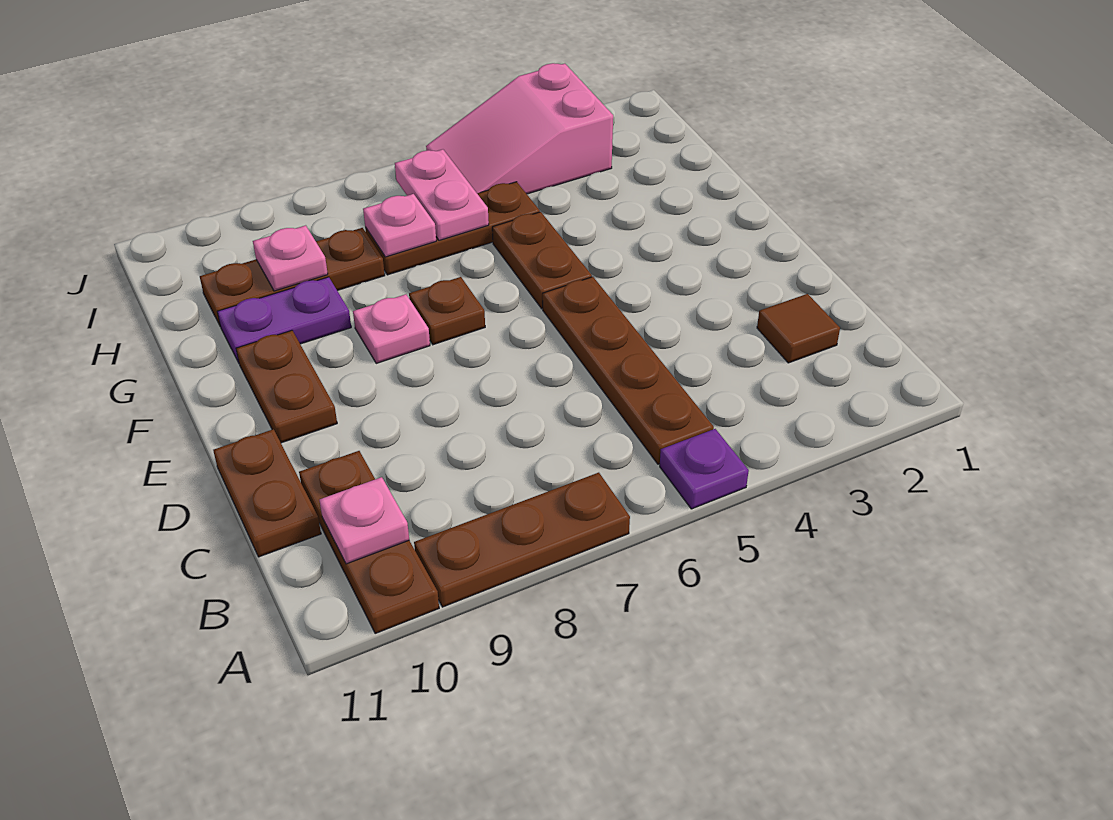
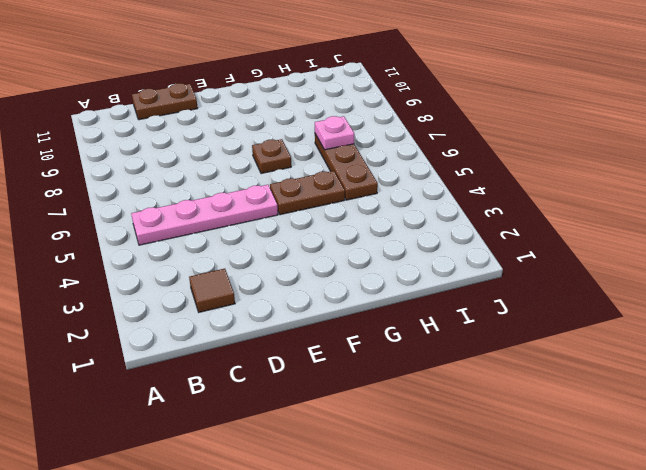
pink 1x4 plate [131,185,278,245] -> brown 1x4 plate [543,277,714,464]
none -> purple 1x1 plate [660,429,749,509]
none -> brown 1x3 plate [414,473,630,607]
none -> brown 1x3 plate [299,451,439,633]

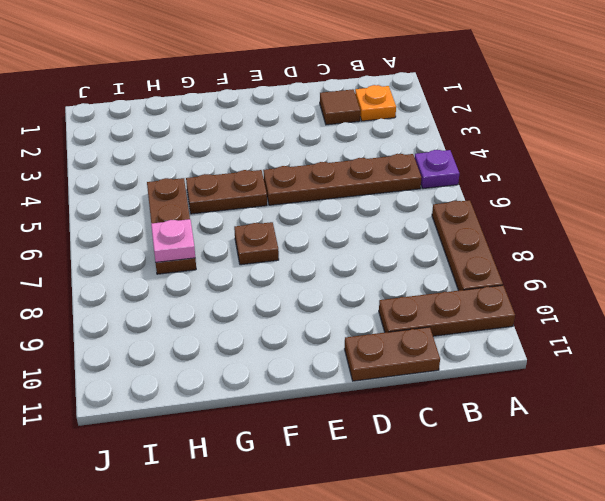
orange 1x1 plate [355,85,396,121] -> none
none -> brown 1x2 plate [236,330,337,443]
none -> pink 1x1 plate [353,294,430,363]
none -> purple 1x2 plate [217,277,351,363]

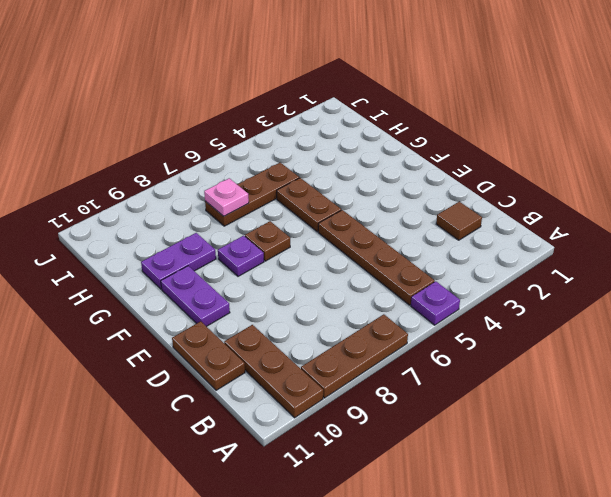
purple 1x2 plate [161,266,230,327] -> brown 1x2 plate [236,330,337,443]
purple 1x1 plate [218,236,264,276] -> pink 1x1 plate [353,294,430,363]
none -> brown 1x3 plate [200,228,385,327]
none -> pink 2x3 slope [426,63,613,194]
none -> pink 1x1 plate [319,477,409,564]

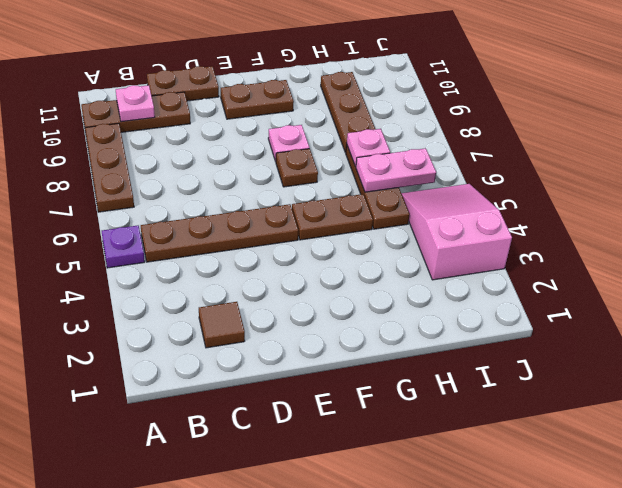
none -> purple 1x2 plate [217,277,351,363]
none -> pink 1x1 plate [253,225,328,291]

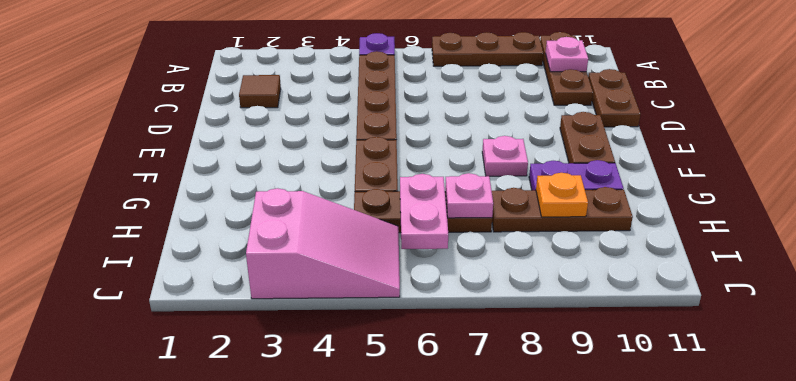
orange 1x1 plate [536,173,588,217] -> pink 1x1 plate [253,225,328,291]
none -> brown 1x1 plate [409,277,485,345]

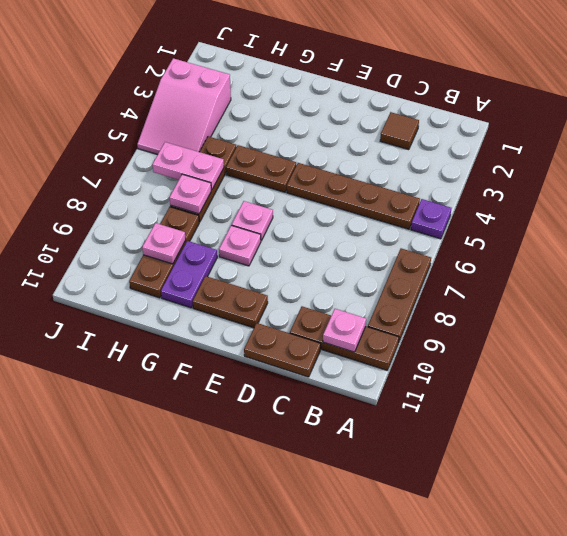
pink 1x1 plate [232,201,273,241] -> brown 1x1 plate [409,277,485,345]

